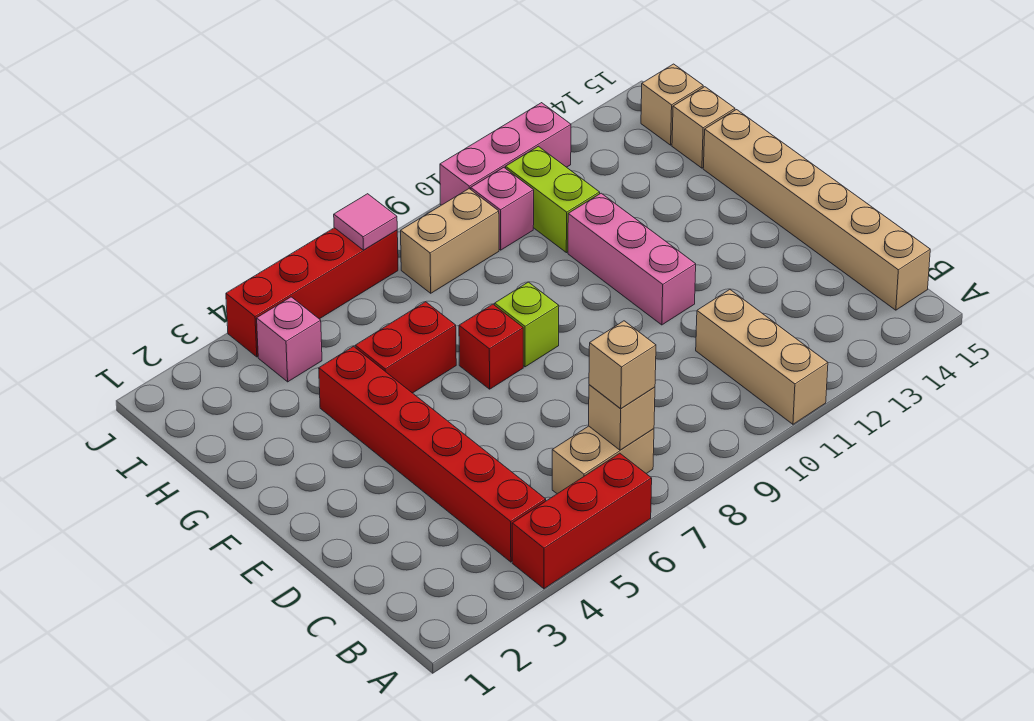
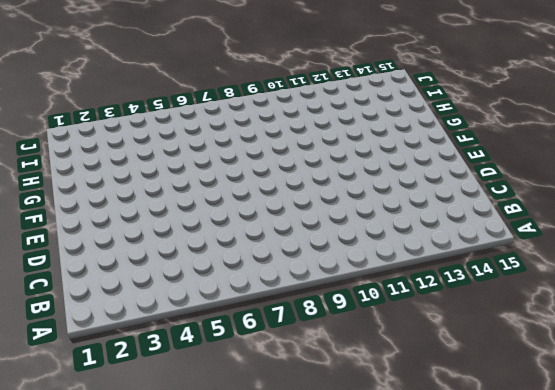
none -> red 1x3 brick [512,453,652,589]
none -> tan 1x3 brick [696,290,828,424]
none -> red 1x6 brick [319,347,546,562]

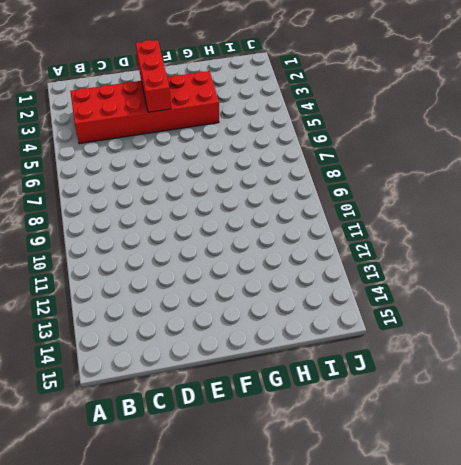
red 2x6 brick [70,71,219,144] -> red 1x6 brick [319,347,546,562]
red 1x3 brick [136,40,171,112] -> red 1x3 brick moved to [512,453,652,589]
none -> tan 1x3 brick [696,290,828,424]
none -> tan 1x2 brick [552,426,654,494]
none -> tan 1x6 brick [703,110,930,310]

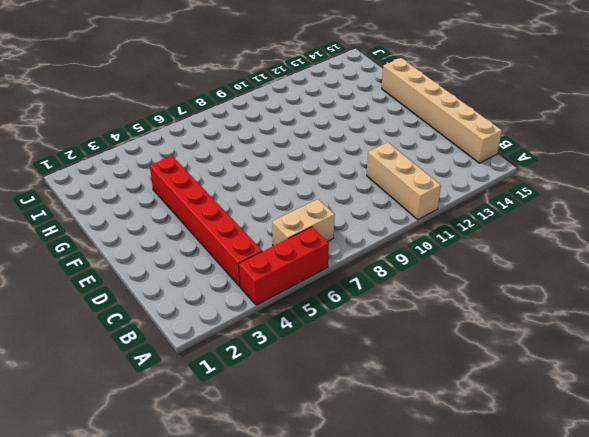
none -> pink 1x3 brick [568,193,696,325]
none -> red 1x1 brick [459,304,523,389]
none -> lime 1x1 brick [495,282,559,367]

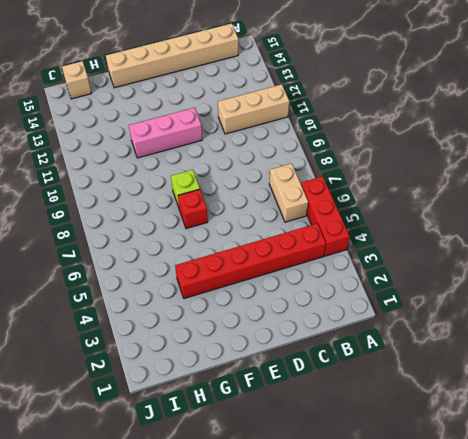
none -> red 1x2 brick [355,302,456,393]
none -> lime 1x2 brick [506,146,600,253]
none -> tan 1x1 brick [672,87,735,168]

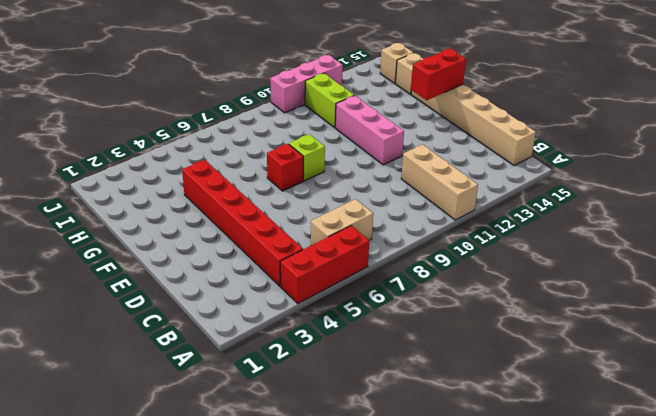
red 1x2 brick [411,49,466,100] -> red 1x2 brick moved to [355,302,456,393]
none -> pink 1x1 brick [257,297,322,382]
none -> tan 1x2 brick [401,189,499,293]
none -> pink 1x1 brick [471,168,534,250]

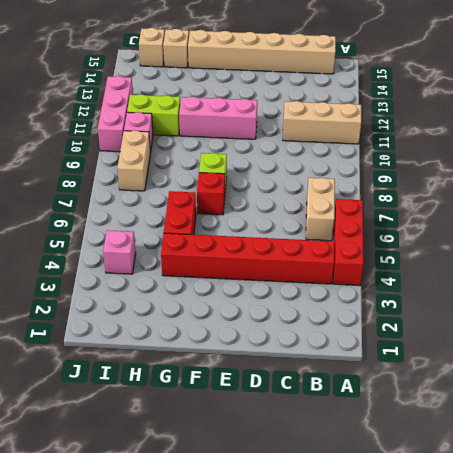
none -> red 1x4 brick [226,228,398,357]
none -> tan 1x1 brick [589,385,655,450]
none -> pink 1x1 tile [334,194,397,250]

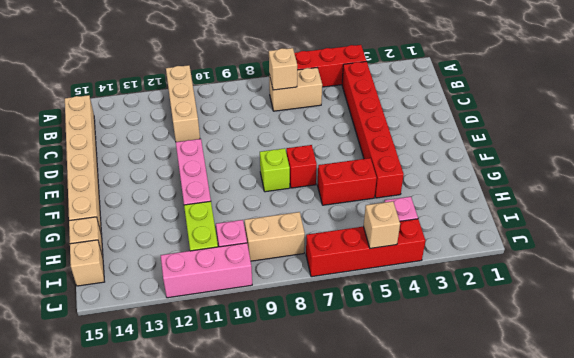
tan 1x1 brick [363,201,400,248] -> tan 1x1 brick moved to [589,321,656,409]
none -> pink 1x1 tile [334,194,397,250]

